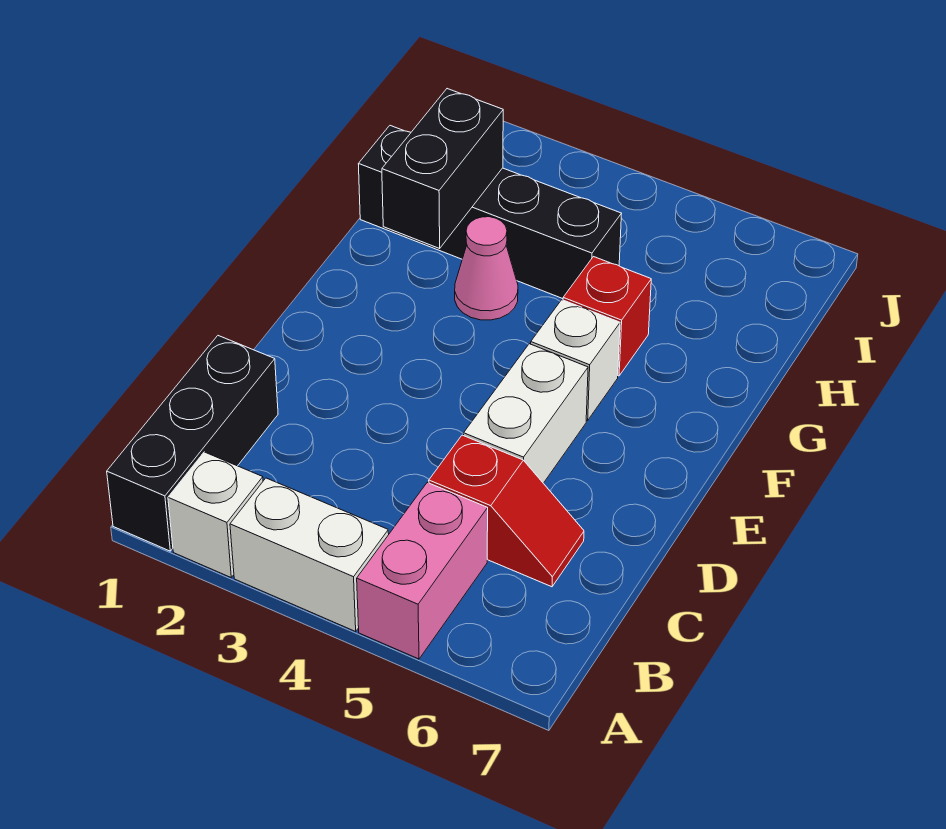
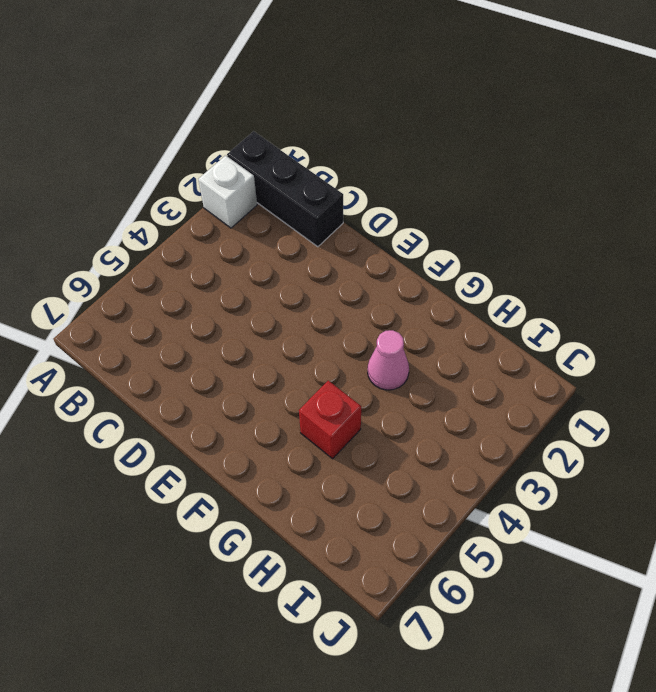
none -> white 1x2 brick [230,478,389,631]
none -> pink 1x2 brick [357,483,488,659]

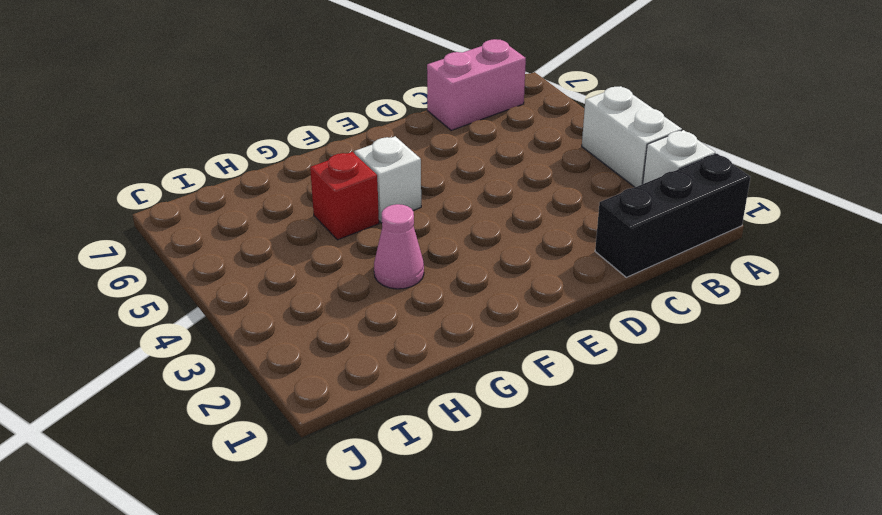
pink 1x2 brick [427,39,526,130] -> pink 1x2 brick moved to [357,483,488,659]
none -> red 1x2 slope [429,435,584,587]
none -> white 1x2 brick [464,344,588,483]

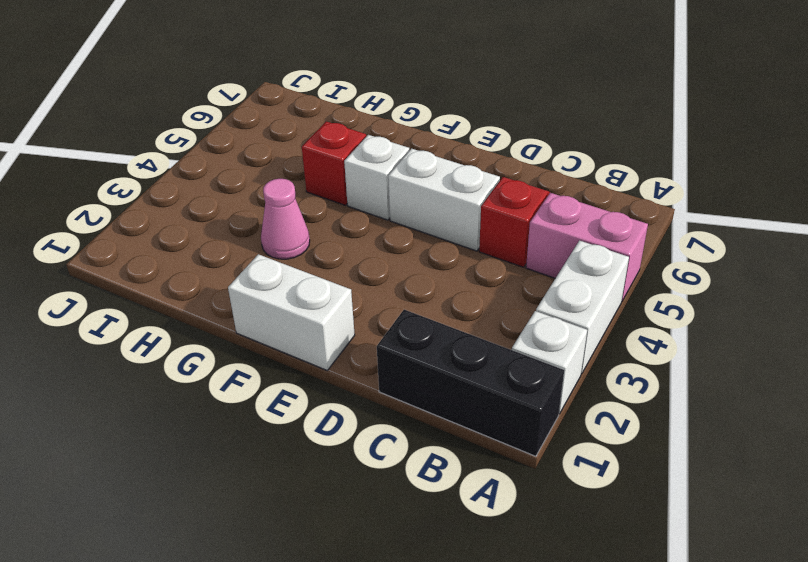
white 1x2 brick [228,254,355,370] -> none
none -> black 1x4 brick [359,126,622,299]
none -> black 1x2 brick [382,89,503,248]

